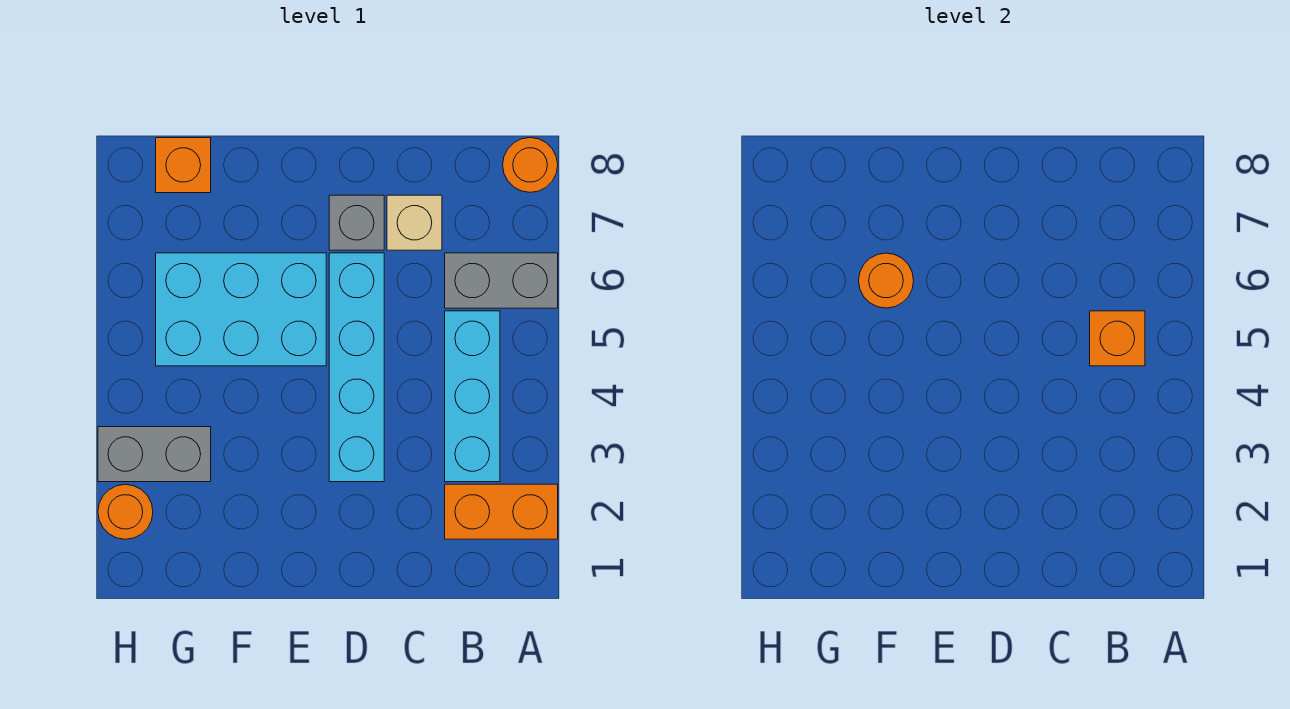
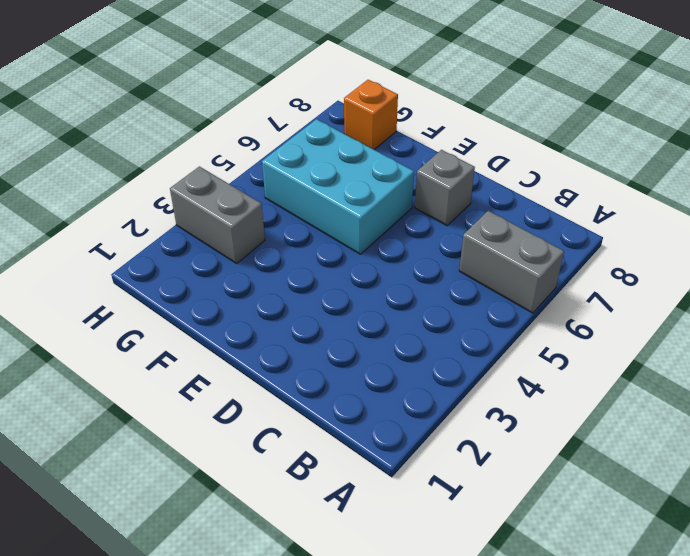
none -> orange 1x2 brick [445,484,558,539]
none -> orange 1x1 round brick [503,138,558,192]
none -> cyan 1x3 brick [445,311,500,482]

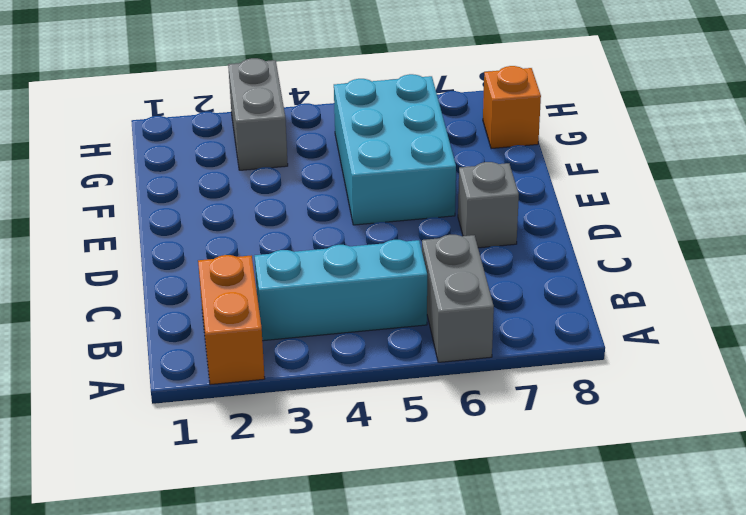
none -> orange 1x1 round brick [503,138,558,192]
none -> tan 1x1 brick [387,195,442,250]
none -> cyan 1x4 brick [329,253,384,482]

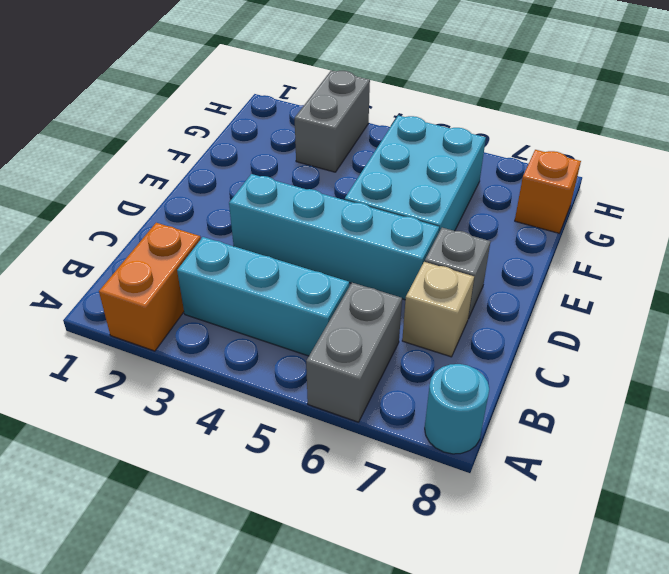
cyan 1x1 round brick [425,364,489,454] -> orange 1x1 round brick [503,138,558,192]
none -> orange 1x1 round brick [98,484,153,539]
none -> orange 1x1 brick [1090,311,1145,366]
none -> orange 1x1 round brick [859,253,914,308]

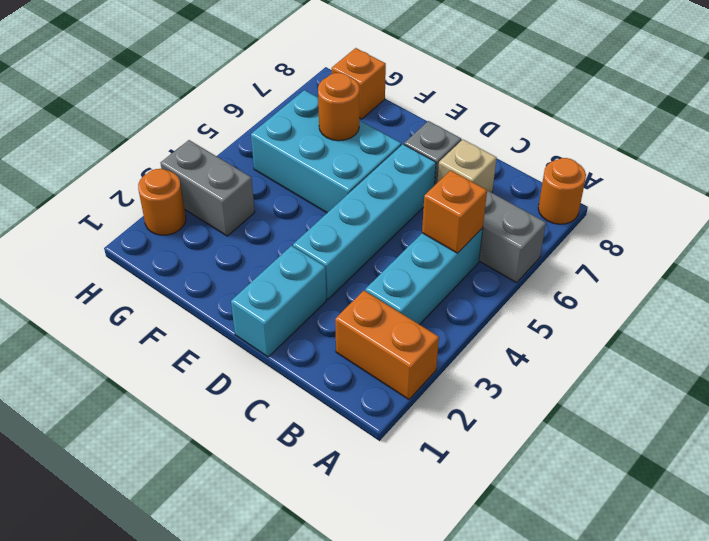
cyan 1x2 brick [231,246,326,357] -> none

